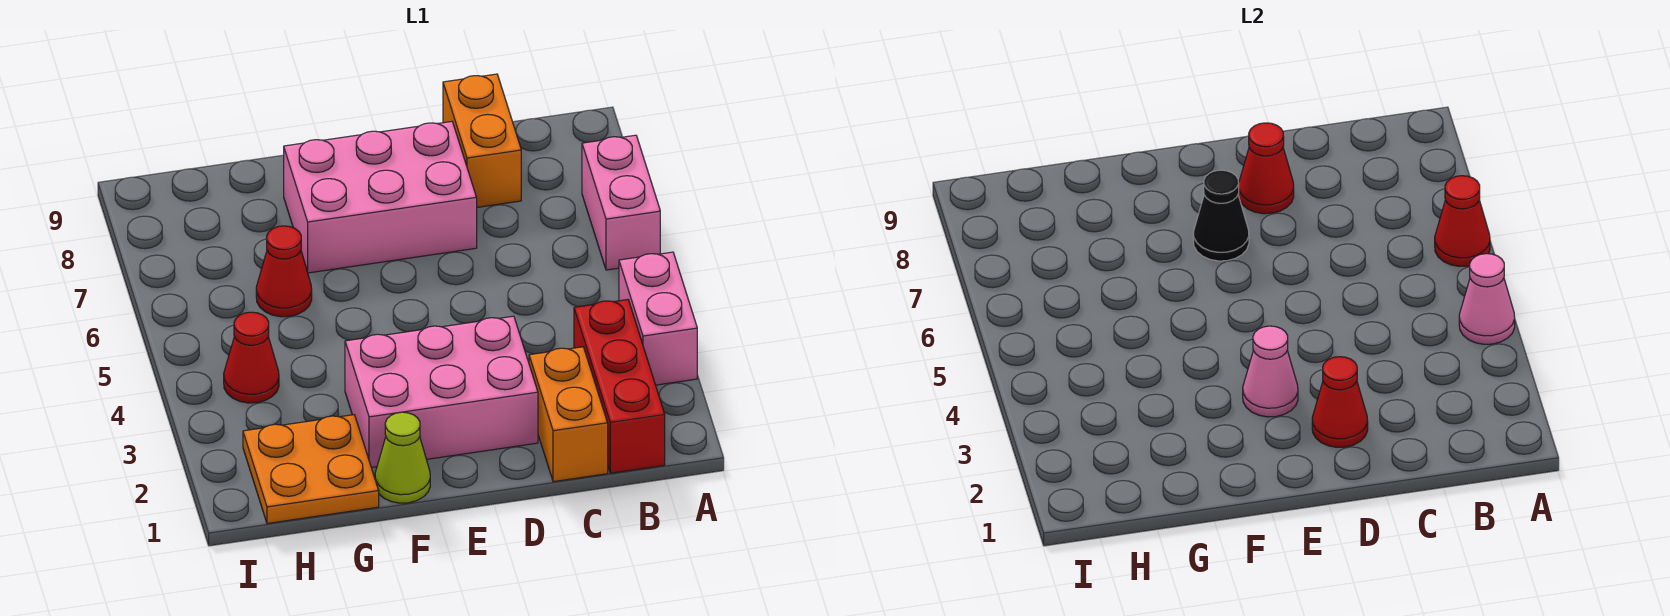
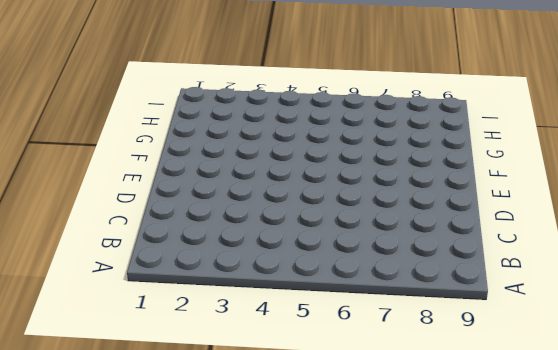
none -> pink 1x2 brick [619,252,697,385]
none -> pink 1x2 brick [582,135,660,270]
none -> red 1x3 brick [574,300,665,473]

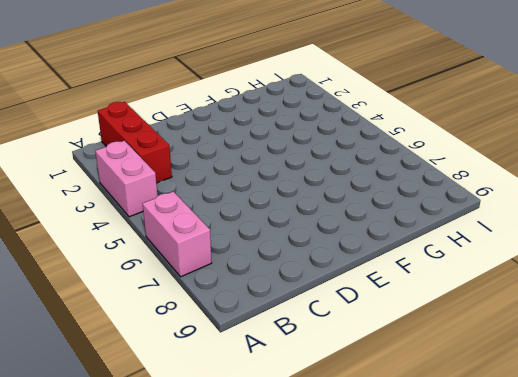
none -> orange 1x2 brick [529,347,608,482]
none -> orange 1x2 brick [443,74,521,207]
none -> pink 2x3 brick [345,316,538,468]

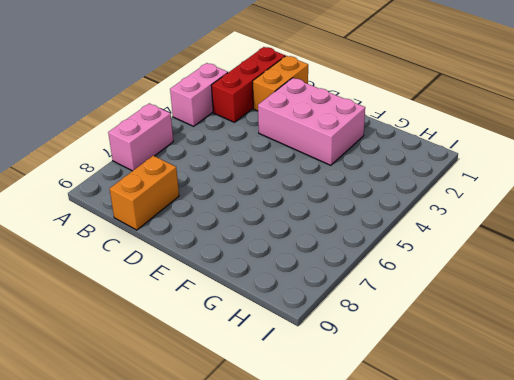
none -> pink 2x3 brick [284,121,477,273]
none -> lime 1x1 cone [375,412,430,503]
none -> orange 2x2 plate [243,415,379,523]

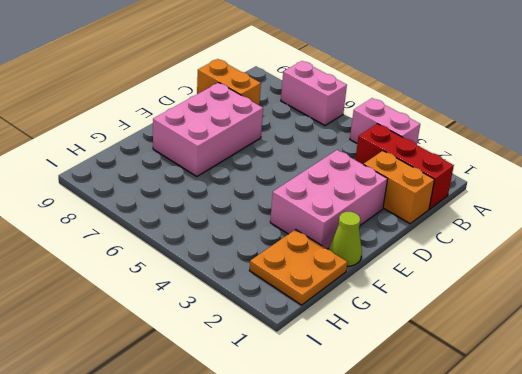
none -> red 1x1 cone [256,226,312,317]
none -> red 1x1 cone [224,312,279,403]
none -> pink 1x1 cone [1459,254,1515,344]

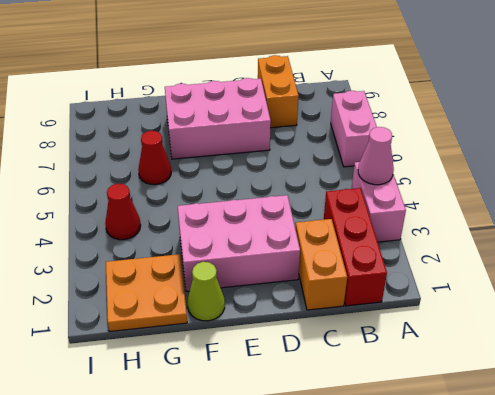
none -> red 1x1 cone [1435,176,1490,266]
none -> red 1x1 cone [1312,357,1368,447]
none -> red 1x1 cone [1238,123,1294,214]

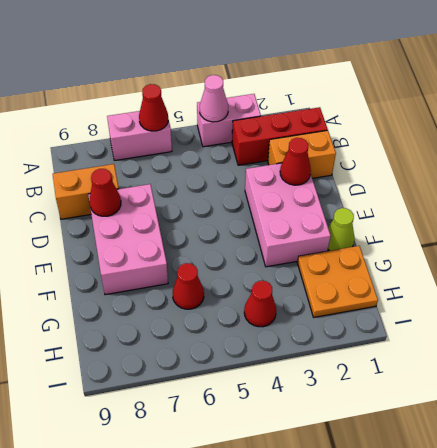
none -> pink 1x1 cone [1243,326,1298,417]
none -> black 1x1 cone [1193,170,1249,261]

